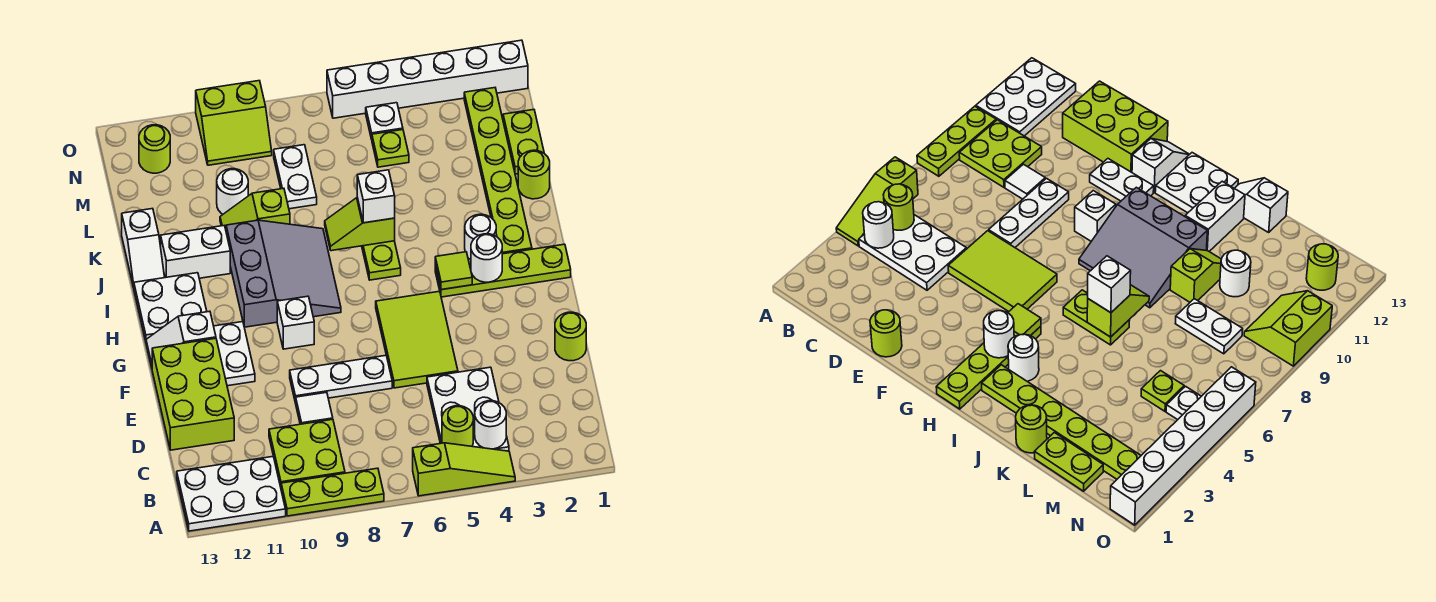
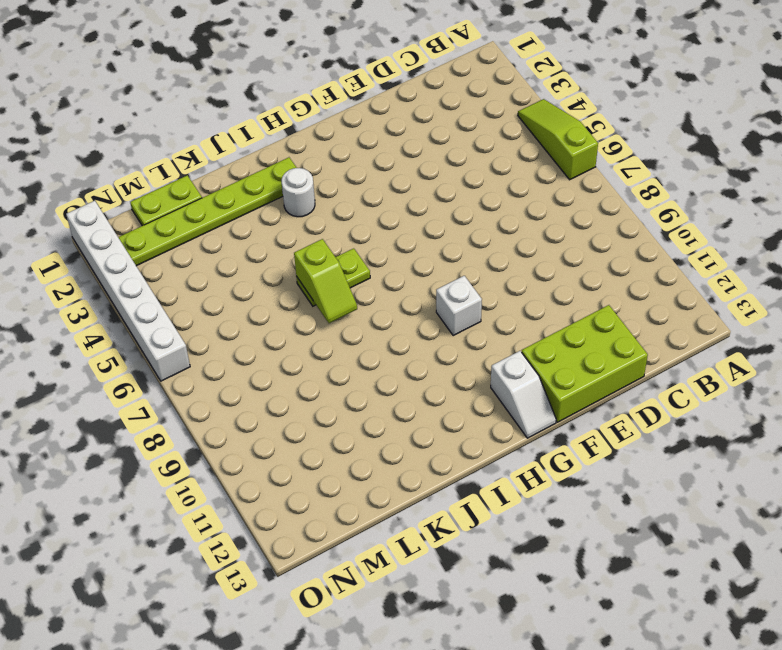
none -> lime 1x3 plate [281,468,384,516]
none -> white 2x3 plate [177,456,286,531]
none -> white 2x3 plate [427,367,509,451]
none -> lime 2x2 plate [269,419,345,487]

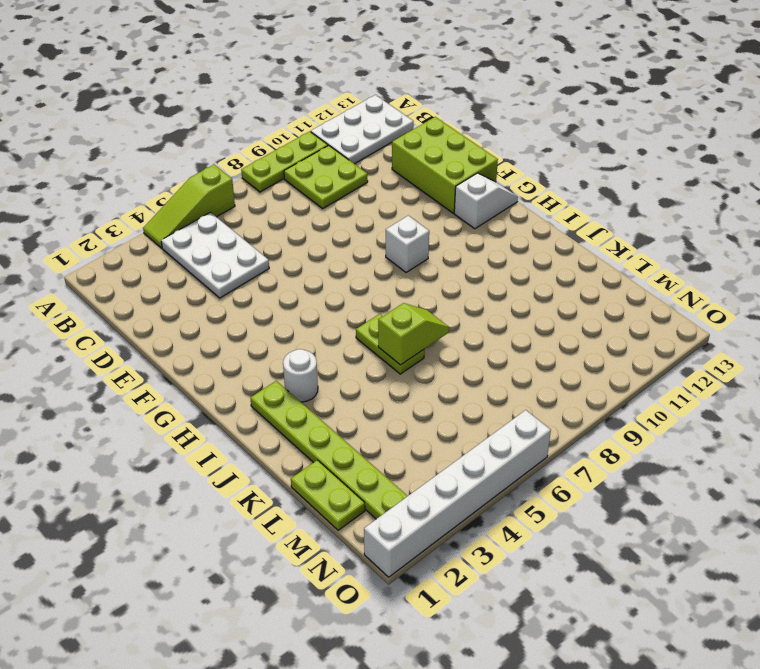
none -> white 1x1 tile [296,392,333,424]
none -> lime 1x1 round brick [555,312,586,361]
none -> lime 2x3 tile [376,291,458,388]
none -> white 1x3 plate [290,355,392,403]

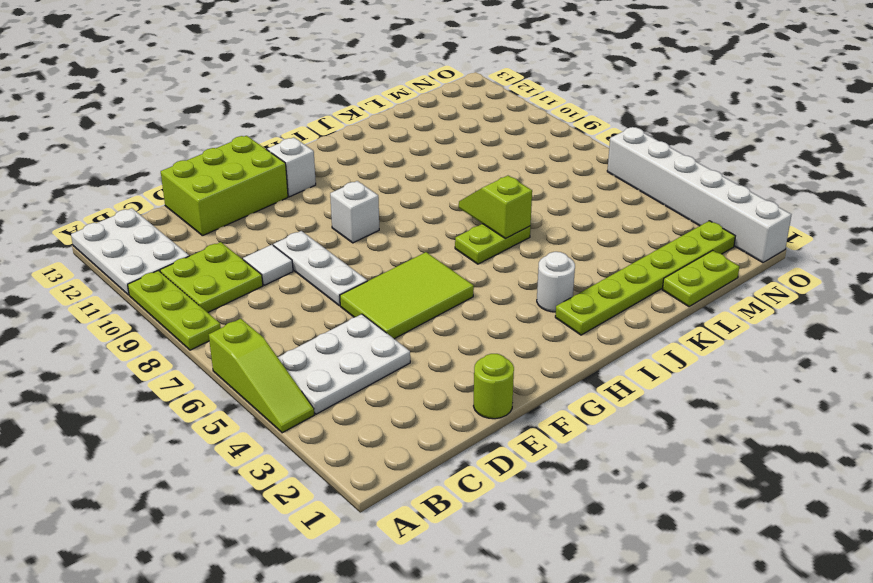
none -> white 1x2 plate [214,322,255,386]
none -> lime 1x4 plate [435,244,571,297]
none -> grey 3x3 slope [226,220,341,327]
none -> white 2x2 plate [134,273,207,341]

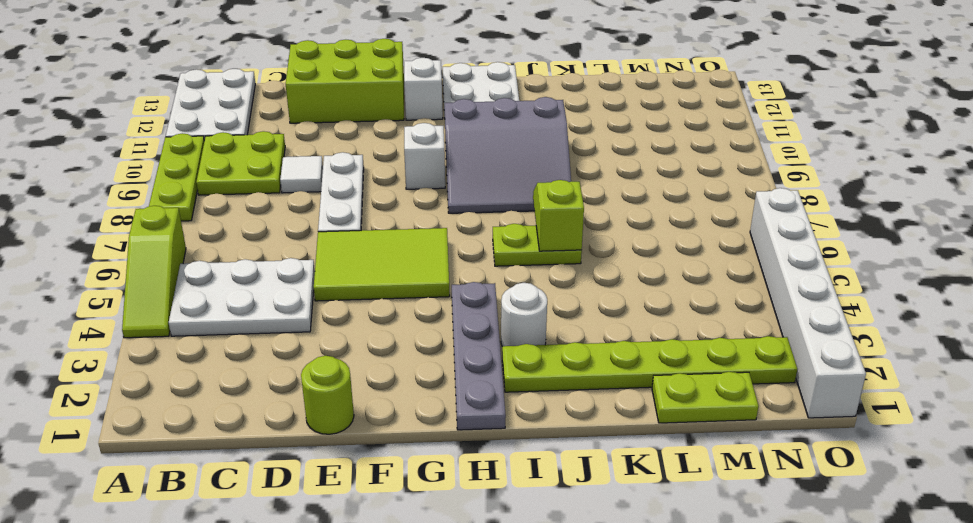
grey 1x4 plate [452,282,506,430] -> lime 1x4 plate [435,244,571,297]
none -> white 1x2 plate [214,322,255,386]
none -> white 1x2 brick [161,226,230,278]
none -> white 1x2 slope [122,209,165,288]
none -> lime 1x1 round brick [518,150,550,199]

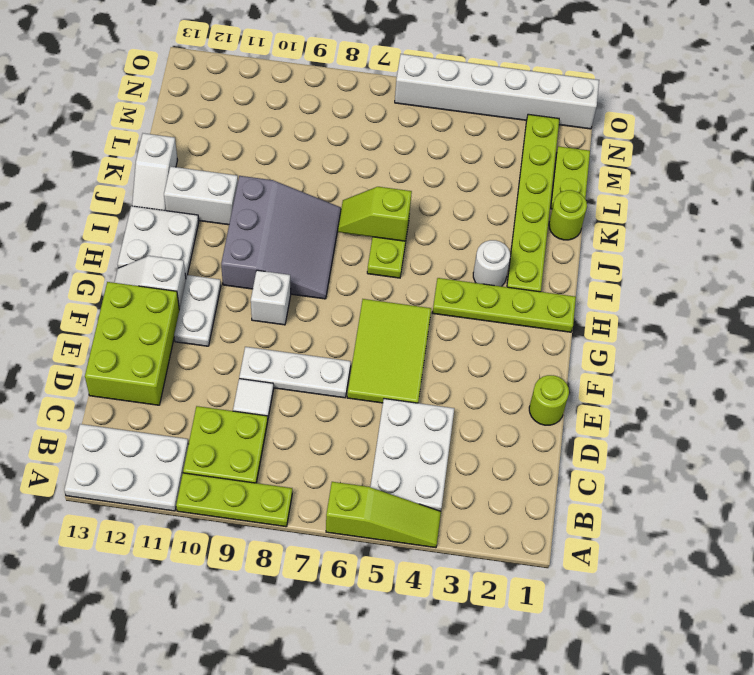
none -> lime 1x2 slope [220,188,290,229]
none -> white 1x2 plate [274,145,317,209]
none -> white 1x1 round brick [217,169,248,214]
none -> lime 1x1 plate [372,130,409,167]

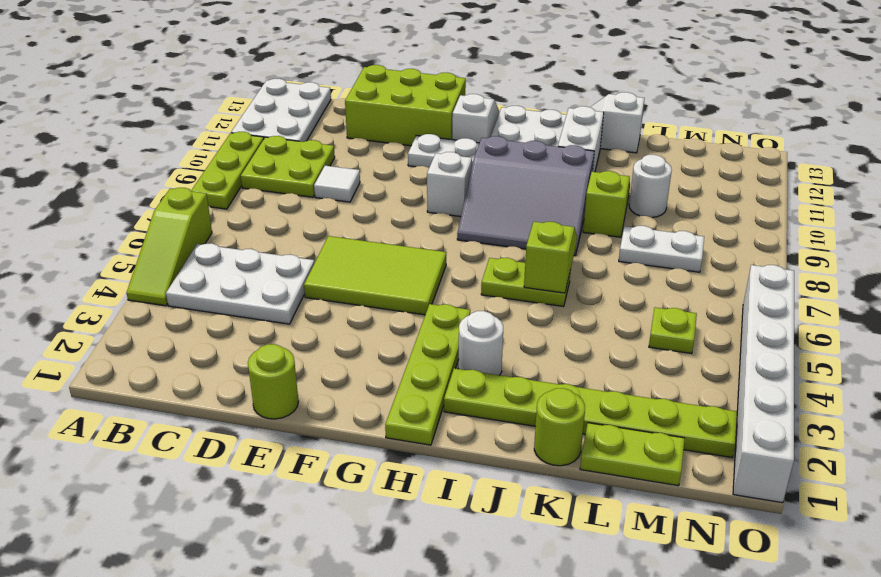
none -> white 1x3 plate [290,355,392,403]
none -> white 1x1 plate [366,103,403,139]
none -> lime 2x2 slope [196,81,272,165]
none -> lime 1x1 round brick [139,125,170,173]

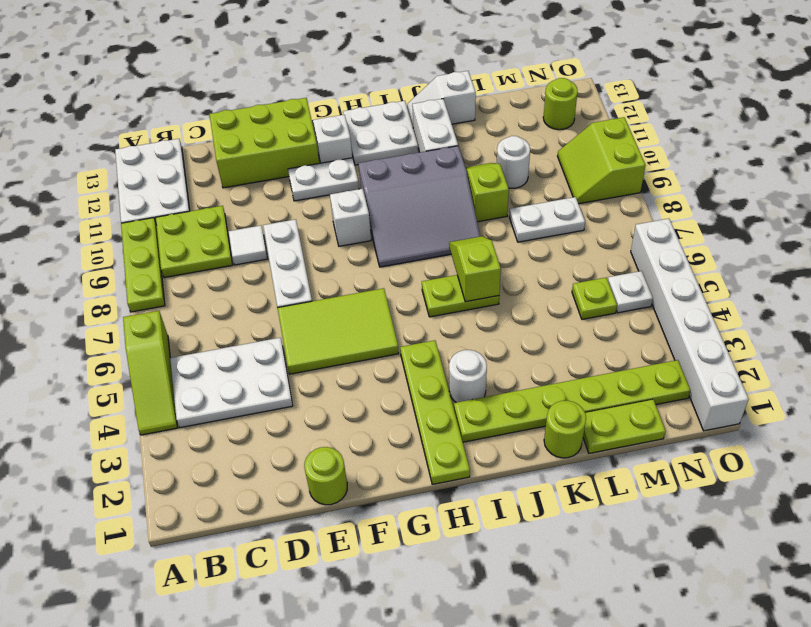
none -> white 1x1 round brick [475,401,506,449]
none -> lime 1x1 round brick [442,406,473,446]
none -> white 1x1 round brick [471,234,502,282]
none -> lime 1x1 tile [435,252,472,290]

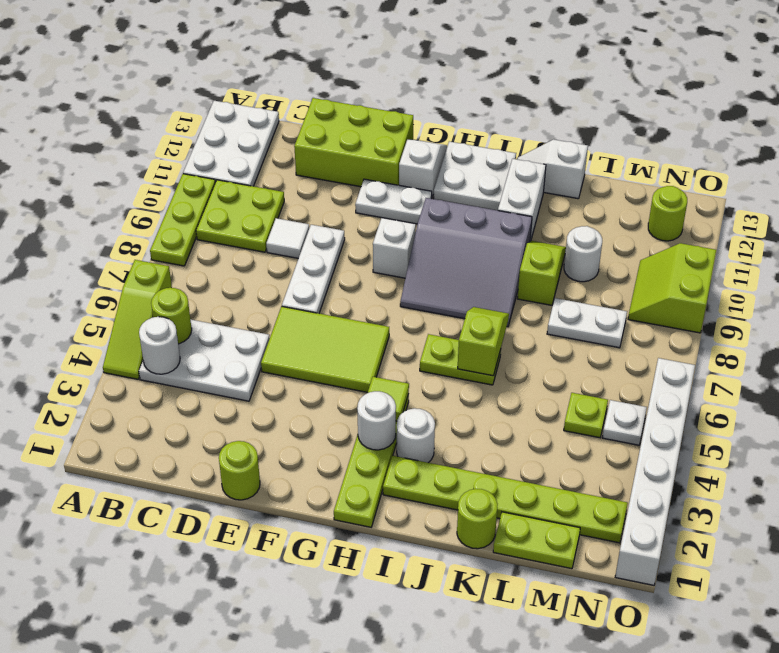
none -> white 1x1 brick [357,170,395,223]

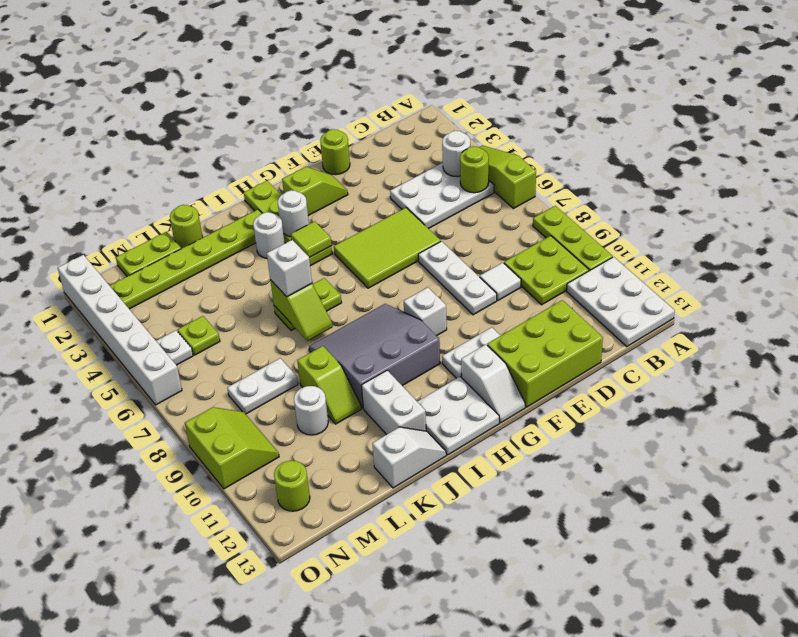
lime 1x2 slope [282,167,348,216] -> none

